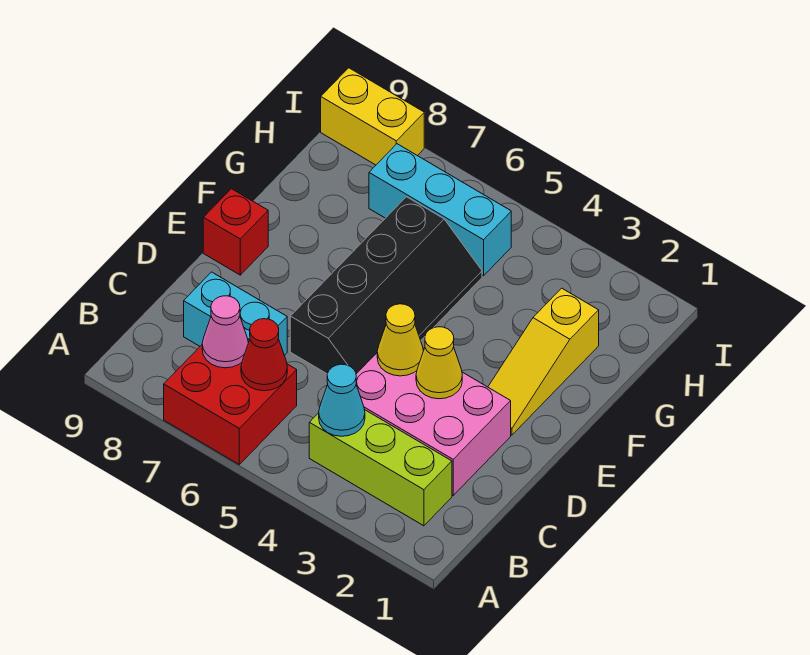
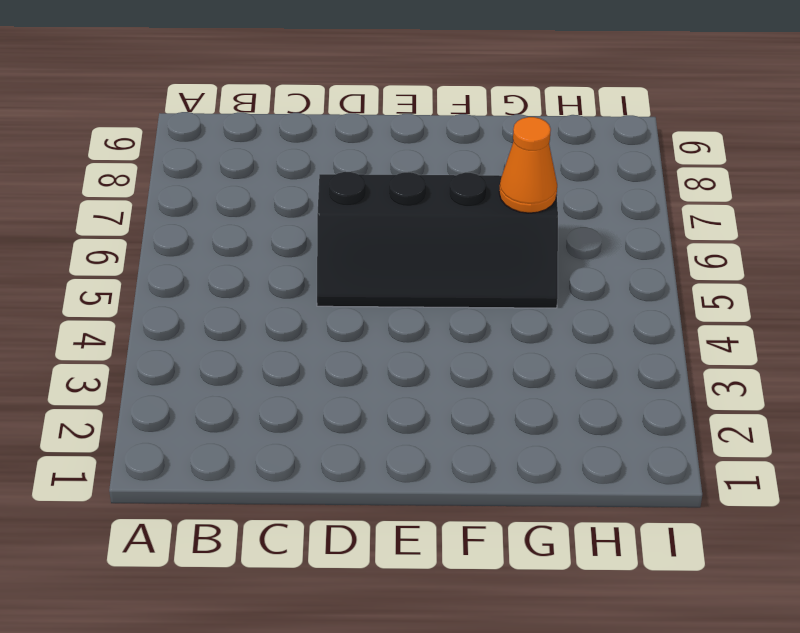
orange 1x1 cone [499,117,557,213] -> none
none -> red 2x2 brick [164,341,297,464]
none -> lime 1x3 brick [309,410,452,526]
none -> pink 2x3 brick [356,349,511,495]

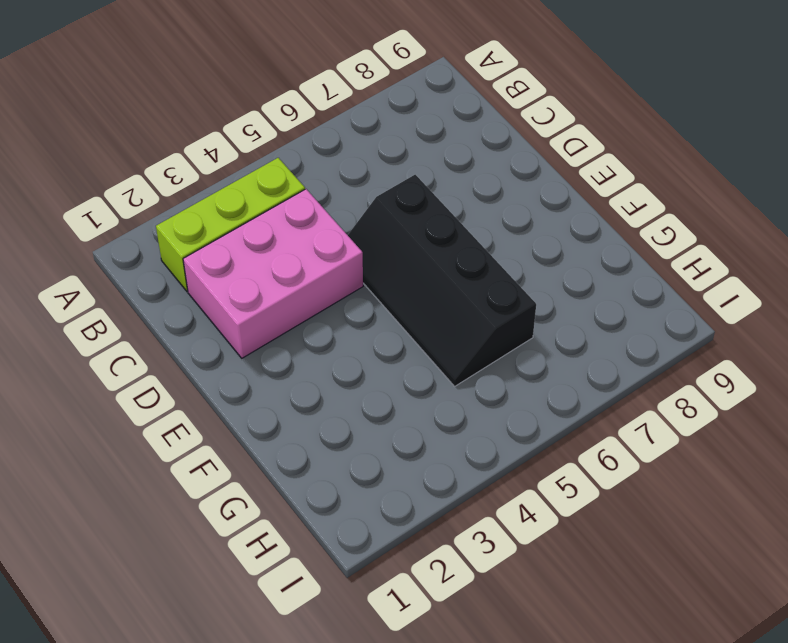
none -> red 2x2 brick [164,341,297,464]
none -> cyan 1x2 brick [184,272,287,355]
none -> yellow 1x3 slope [488,288,599,435]

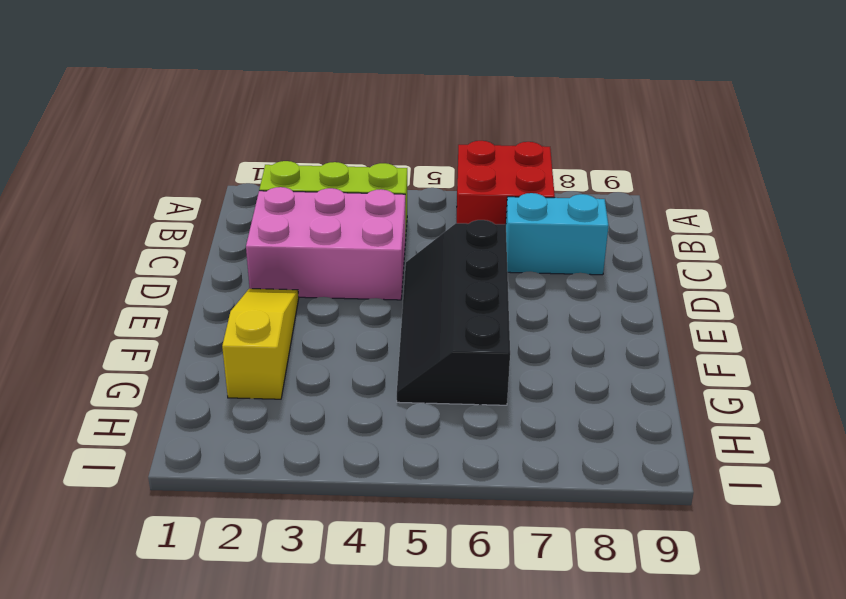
none -> red 1x1 brick [203,189,268,275]
none -> cyan 1x3 brick [369,144,511,276]
none -> yellow 1x2 brick [321,68,424,165]

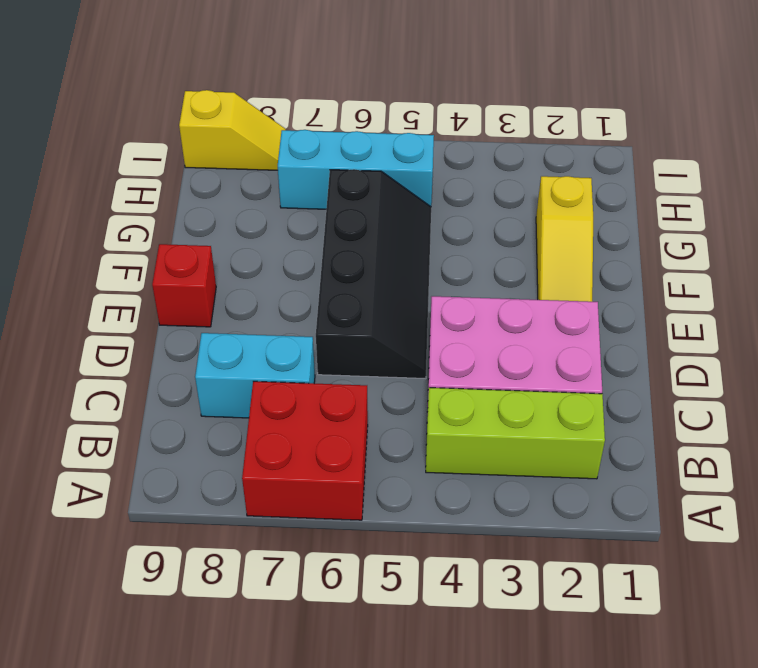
yellow 1x2 slope [179,90,286,170] -> yellow 1x2 brick [321,68,424,165]
none -> cyan 1x1 cone [319,364,365,436]
none -> red 1x1 cone [241,319,287,391]
none -> pink 1x1 cone [202,296,248,368]

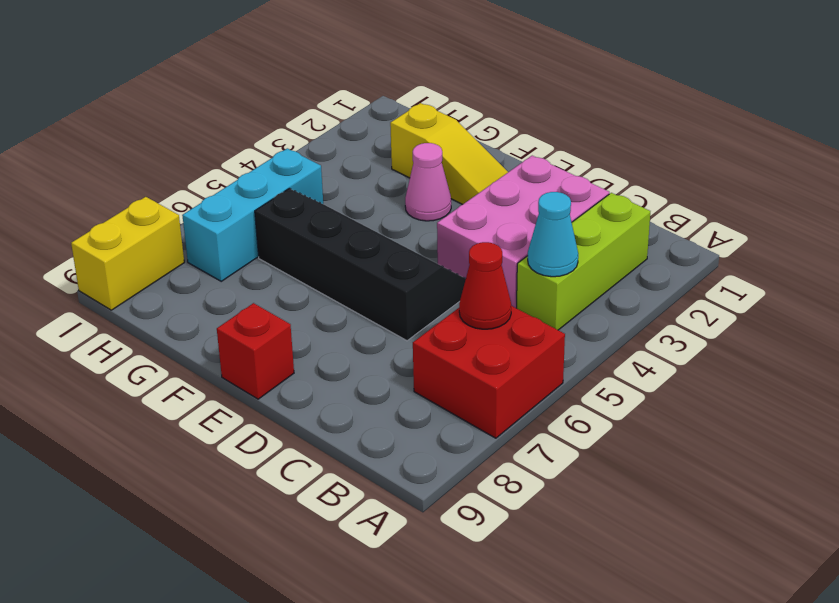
pink 1x1 cone [405,143,451,221] -> pink 1x1 cone moved to [202,296,248,368]
none -> cyan 1x2 brick [184,272,287,355]
none -> yellow 1x1 cone [416,327,462,399]
none -> yellow 1x1 cone [377,304,423,376]

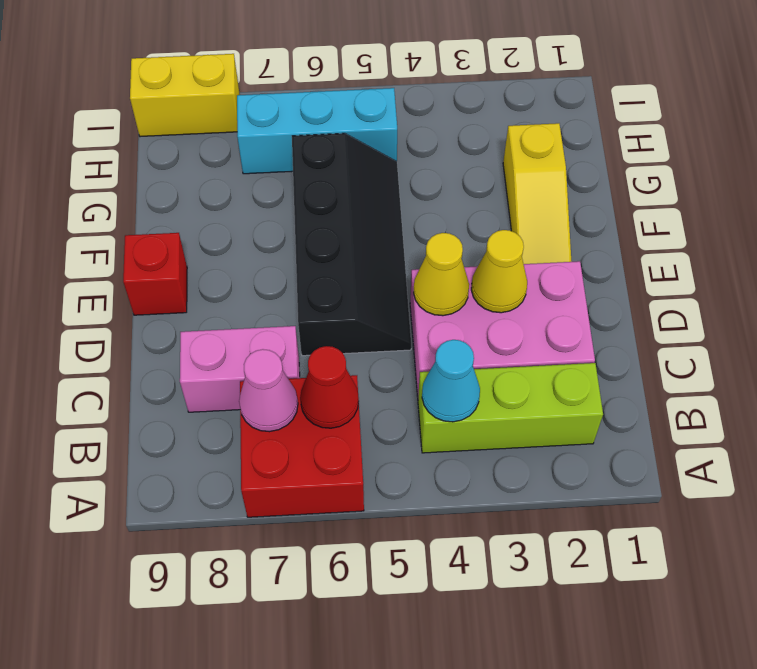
pink 1x2 brick [180,326,300,412] -> cyan 1x2 brick [184,272,287,355]

